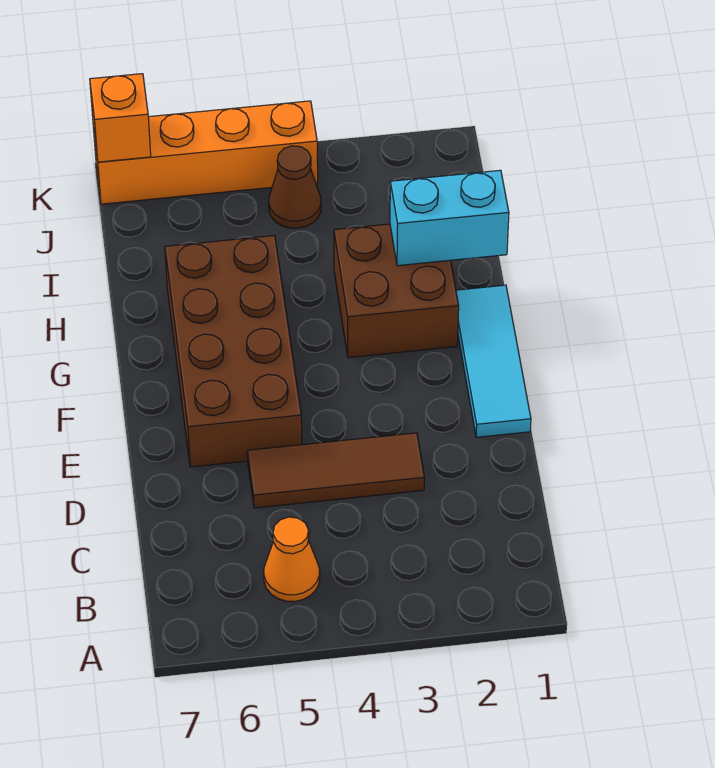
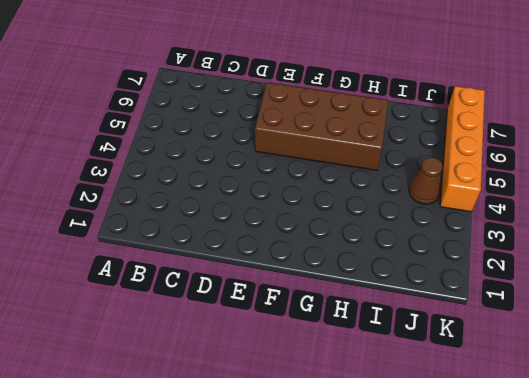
none -> orange 1x1 cone [264,517,320,601]
none -> brown 1x3 tile [247,433,424,508]

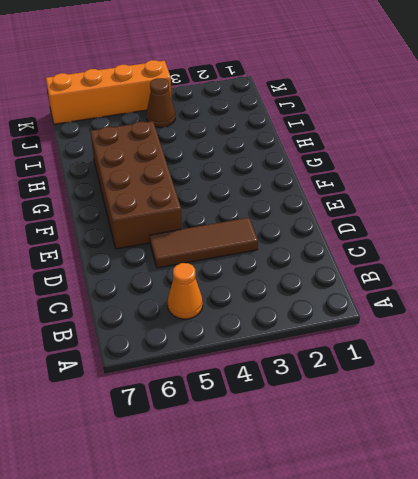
none -> cyan 1x3 tile [456,285,531,437]
none -> brown 2x2 brick [334,224,459,358]

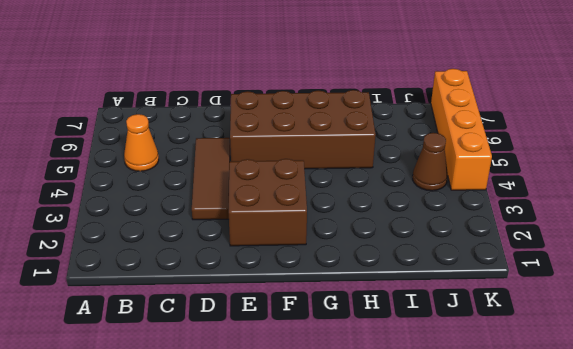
brown 2x2 brick [229,159,307,246] -> brown 2x2 brick moved to [334,224,459,358]
none -> cyan 1x3 tile [456,285,531,437]
none -> cyan 1x2 brick [390,170,509,266]

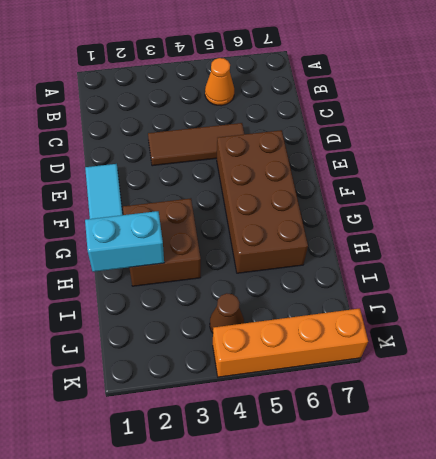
none -> orange 1x1 brick [90,74,151,162]

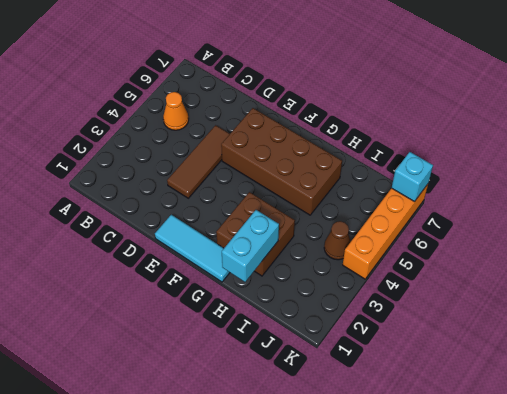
cyan 1x1 brick [392,152,433,202] -> orange 1x1 brick [90,74,151,162]

